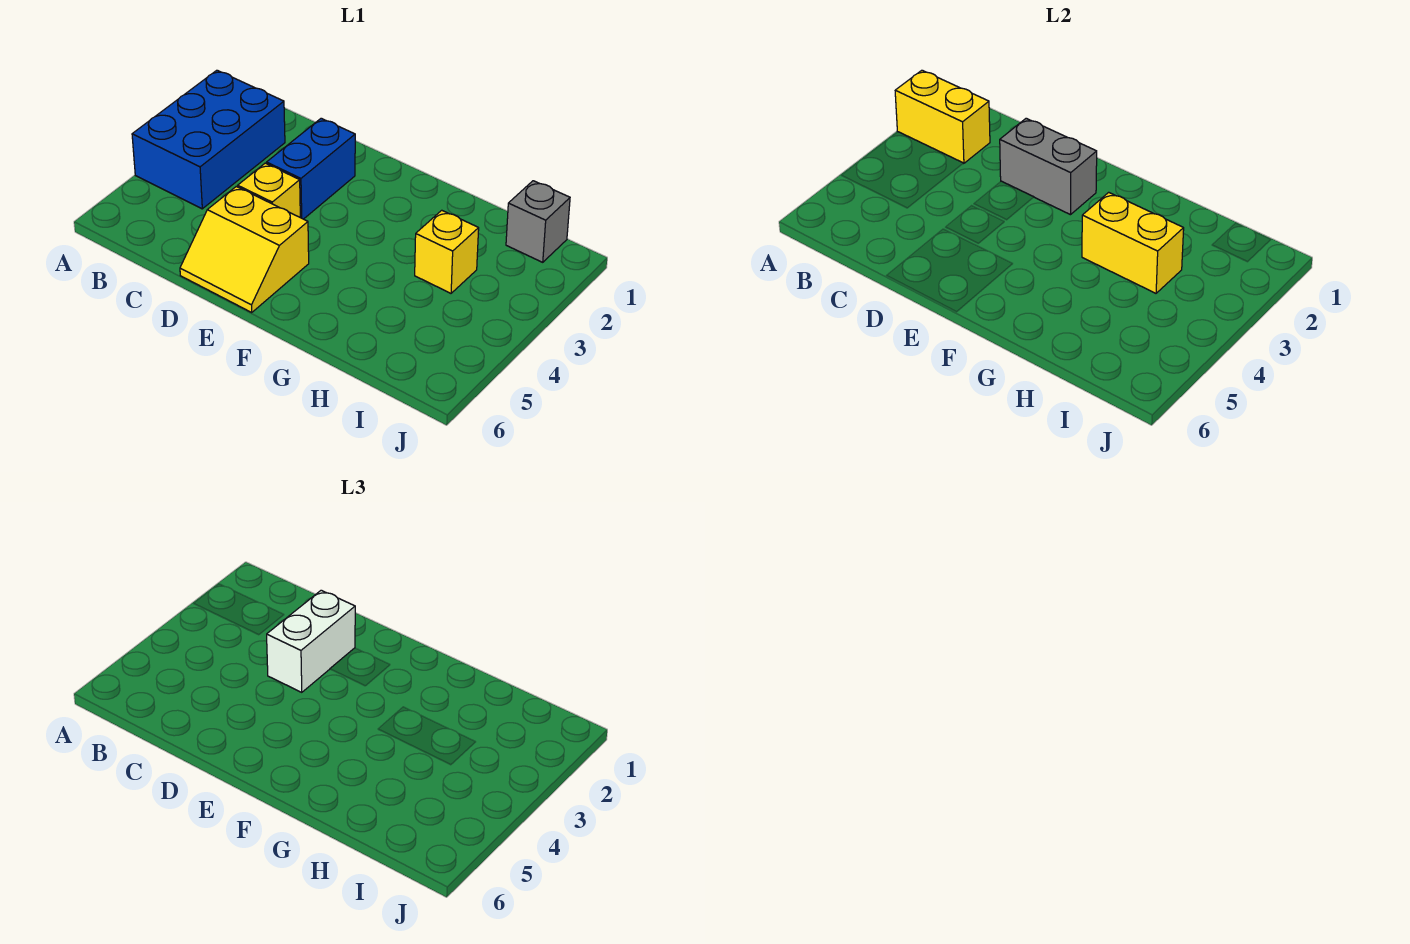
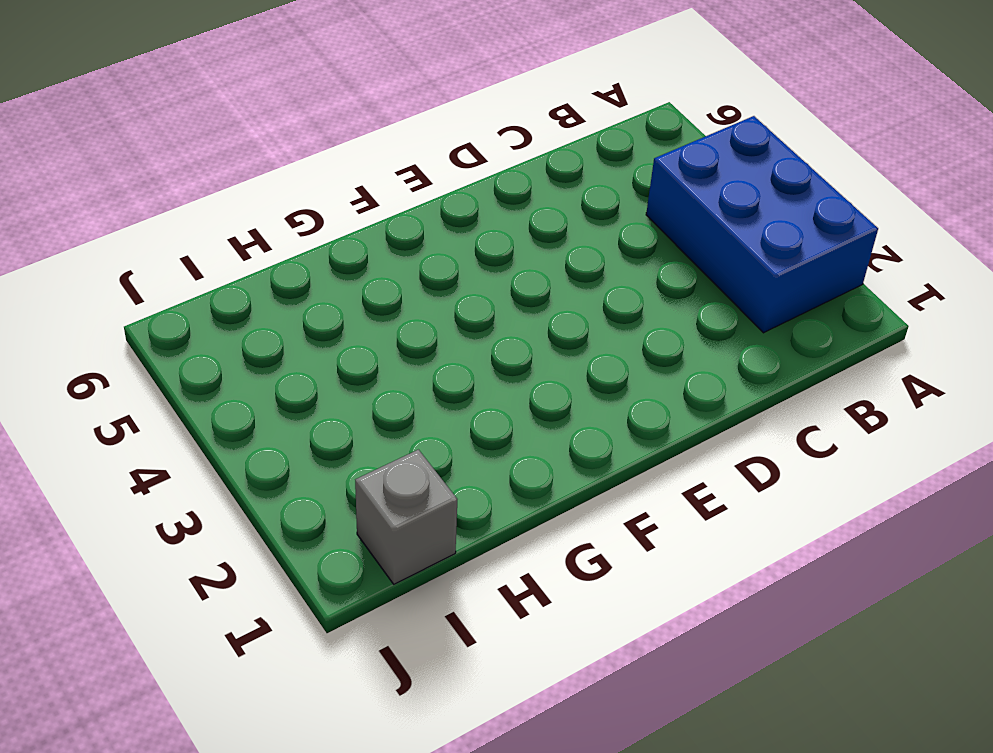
none -> blue 1x2 brick [267,118,355,219]
none -> yellow 1x1 brick [238,163,300,217]

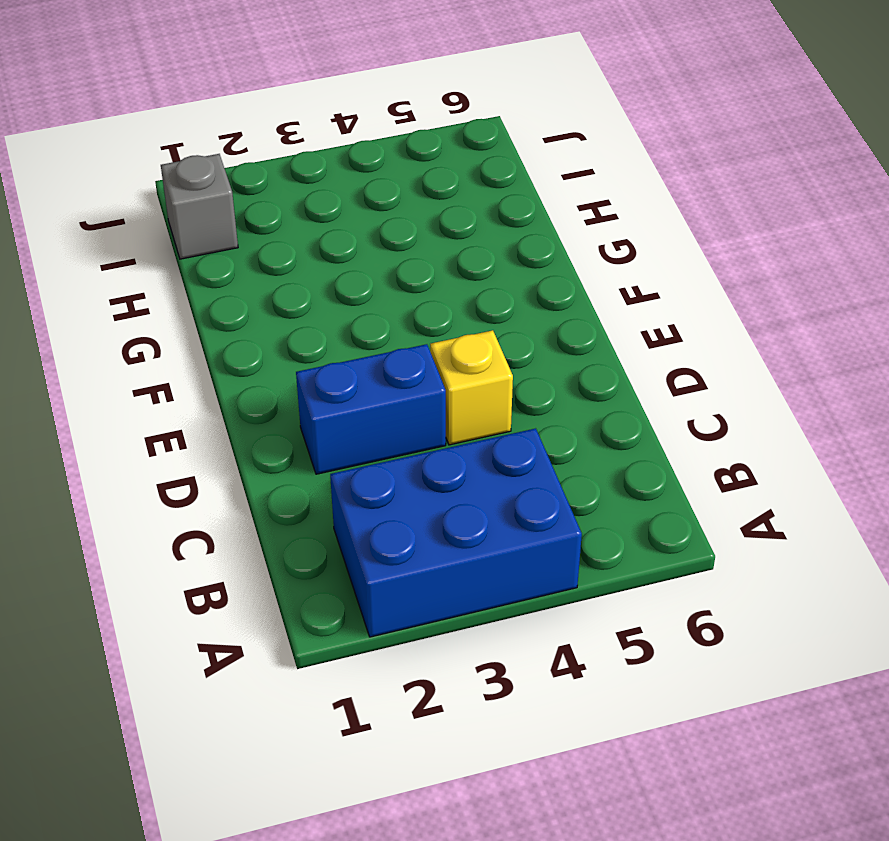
none -> yellow 2x2 slope [180,187,309,312]
none -> yellow 1x1 brick [415,210,479,293]

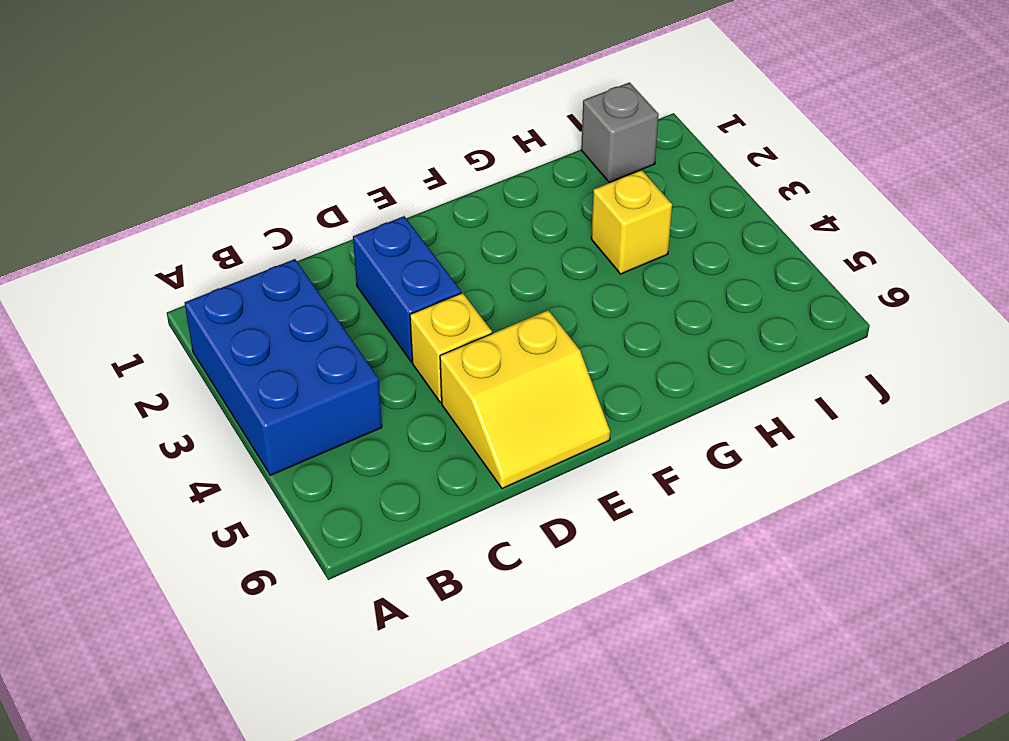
none -> yellow 1x2 brick [895,70,990,163]
none -> grey 1x2 brick [1000,118,1097,215]

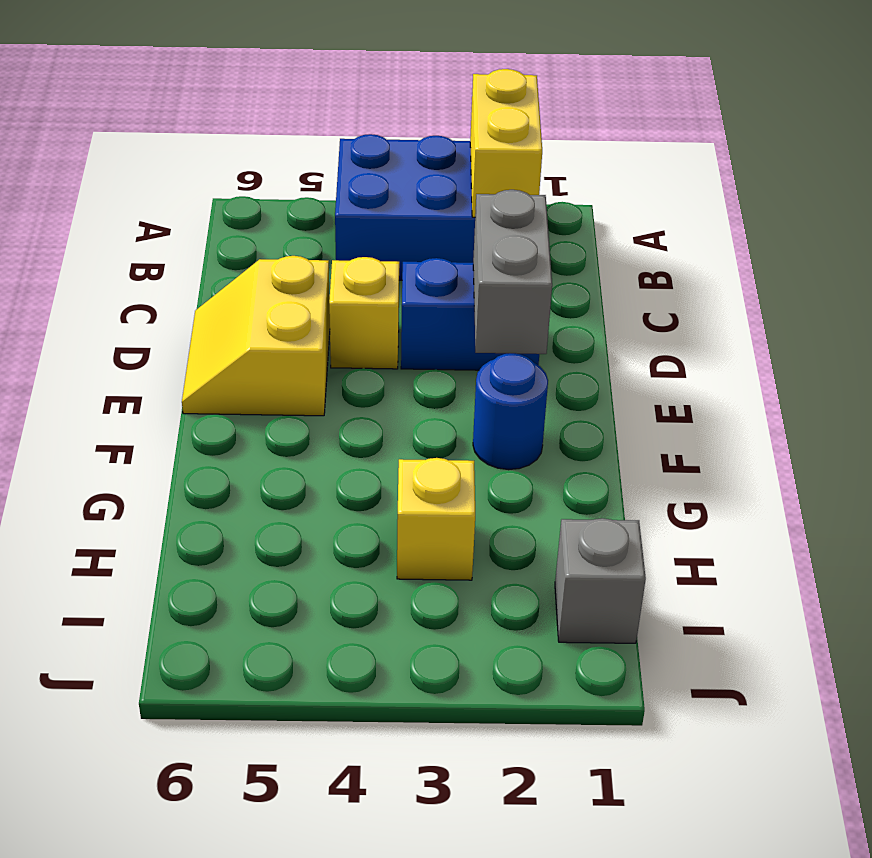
blue 1x1 round brick [473,353,548,470] -> none
none -> yellow 1x2 brick [1082,192,1184,293]
none -> white 1x2 brick [267,590,355,692]

